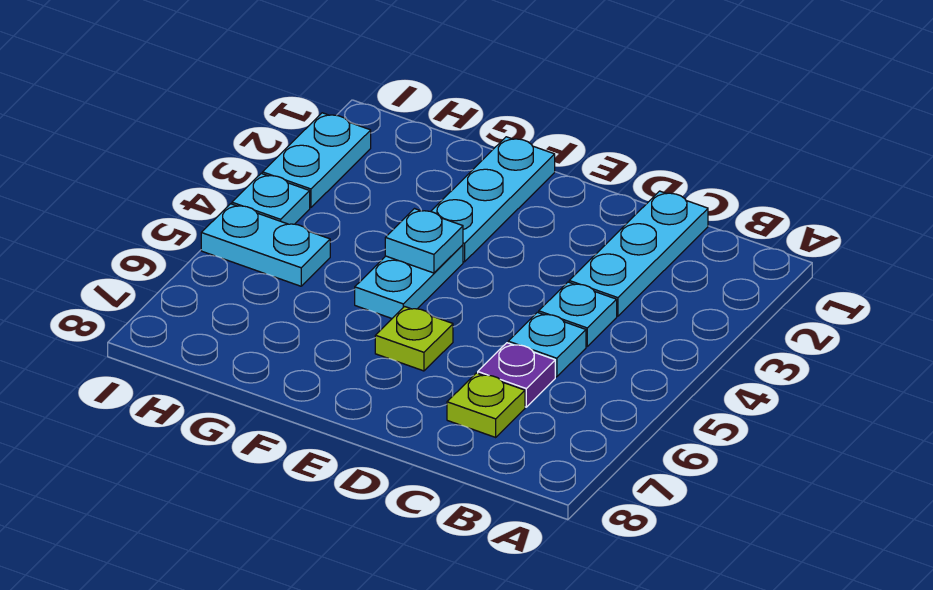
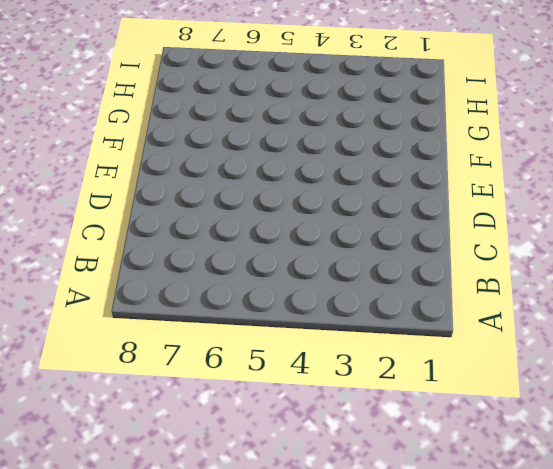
none -> cyan 1x3 plate [569,191,708,316]
none -> cyan 1x1 plate [539,282,617,346]
none -> cyan 1x1 plate [508,312,586,377]

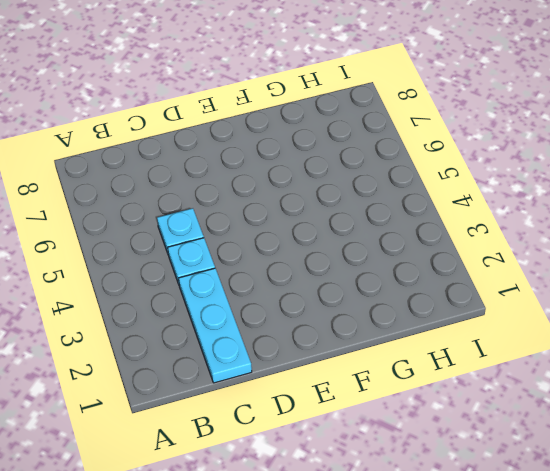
none -> purple 1x1 plate [478,343,555,407]
none -> lime 1x1 plate [447,373,525,437]
none -> lime 1x1 plate [375,307,453,371]

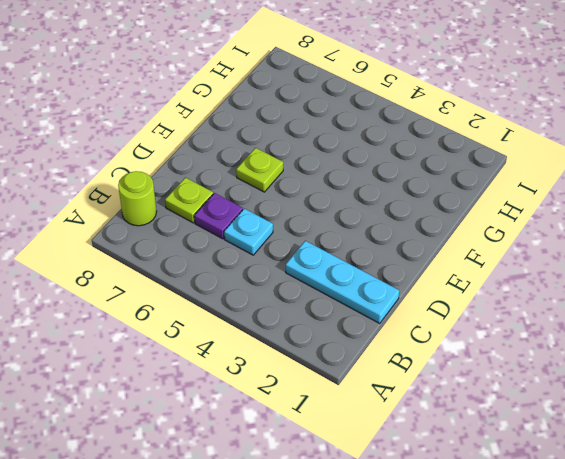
lime 1x1 round brick [118,171,157,226] -> none
none -> cyan 1x1 plate [539,282,617,346]
none -> cyan 1x3 plate [431,137,555,262]
none -> cyan 1x2 plate [355,245,463,318]

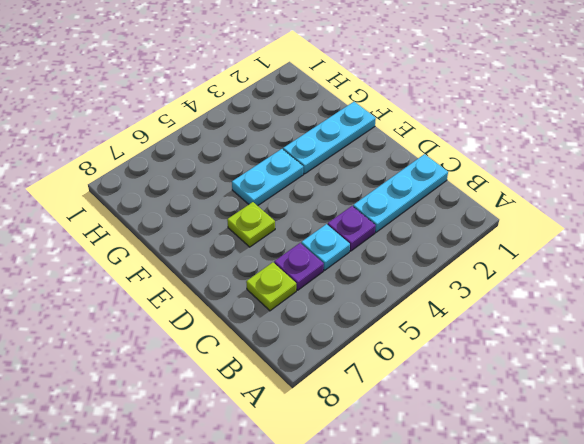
purple 1x1 plate [328,206,376,251] -> cyan 1x1 plate [539,282,617,346]
none -> cyan 1x2 plate [201,204,330,286]
none -> cyan 1x2 plate [262,113,371,207]
none -> cyan 1x1 plate [232,174,310,224]

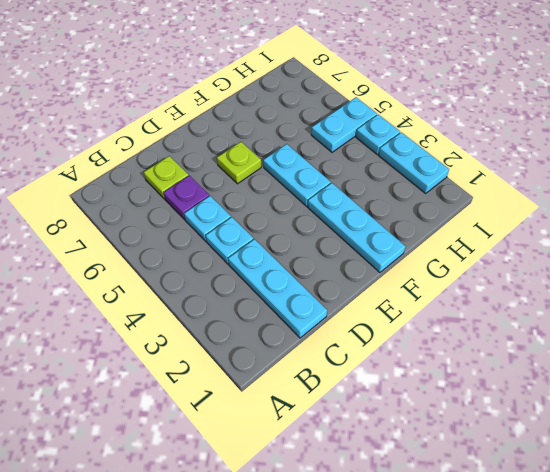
none -> cyan 1x1 plate [385,209,463,273]

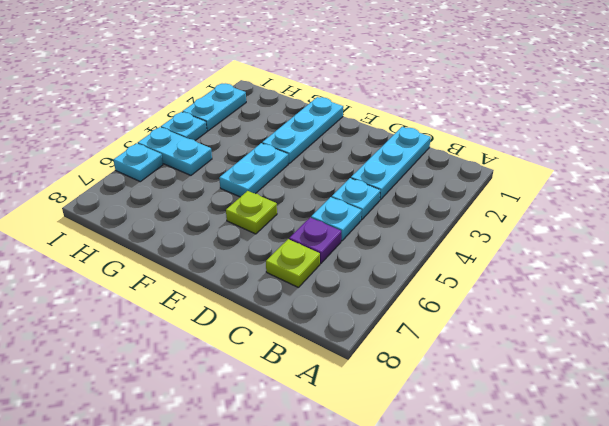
cyan 1x1 plate [114,143,163,182] -> cyan 1x1 plate moved to [385,209,463,273]

